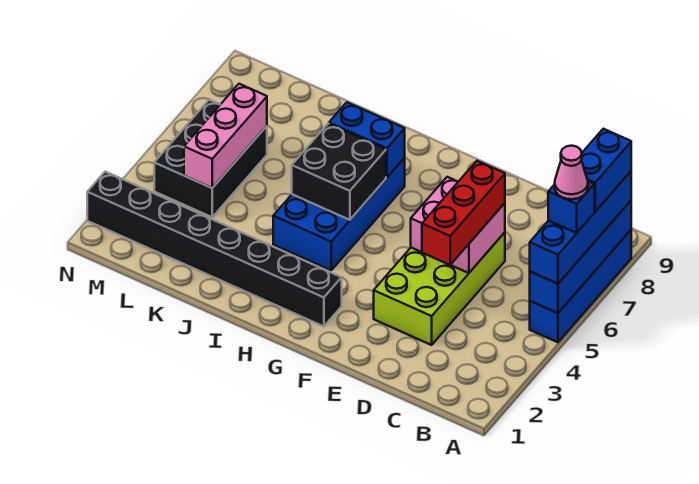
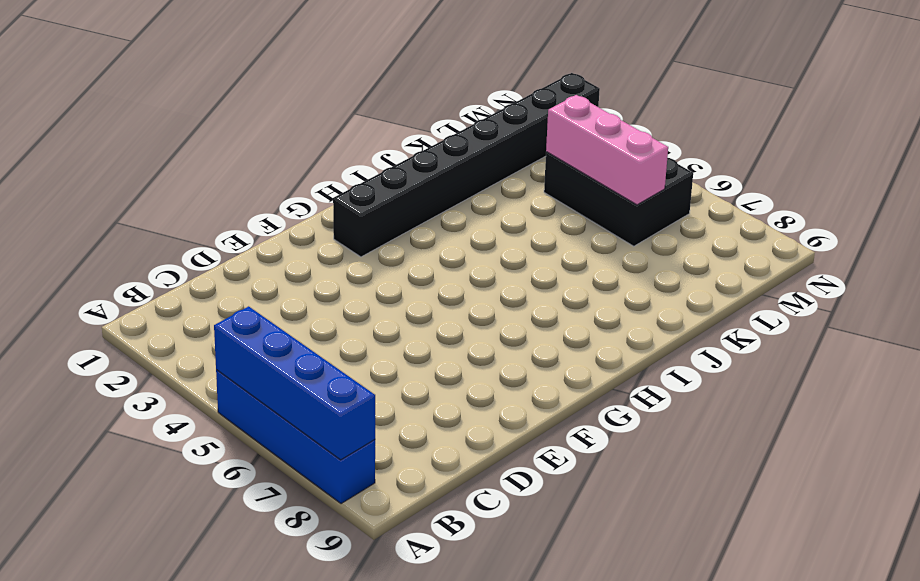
none -> lime 2x4 brick [374,232,505,345]
none -> blue 2x4 brick [273,158,405,270]
none -> pink 2x2 brick [411,177,505,273]

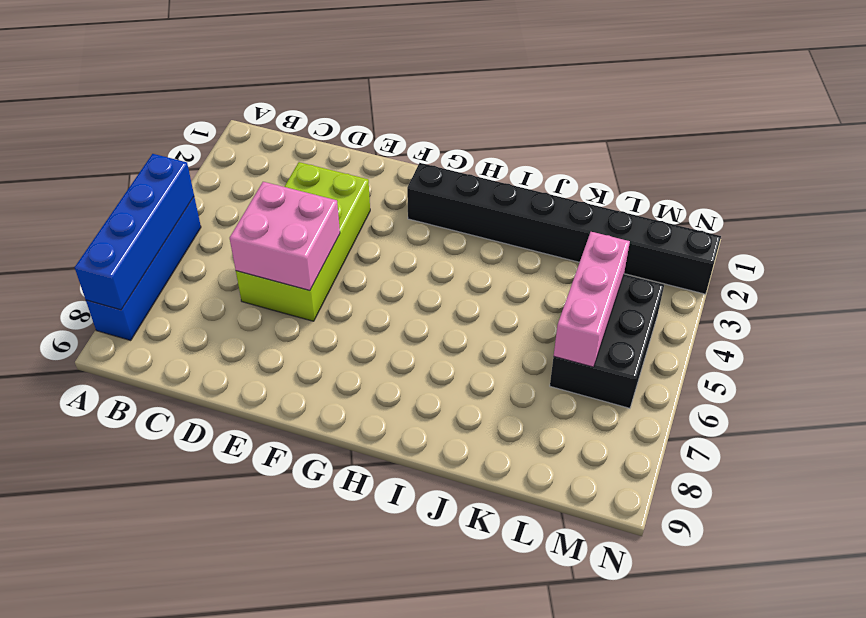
none -> blue 2x4 brick [273,158,405,270]
none -> black 2x2 brick [292,124,386,220]
none -> blue 1x2 brick [329,102,405,177]

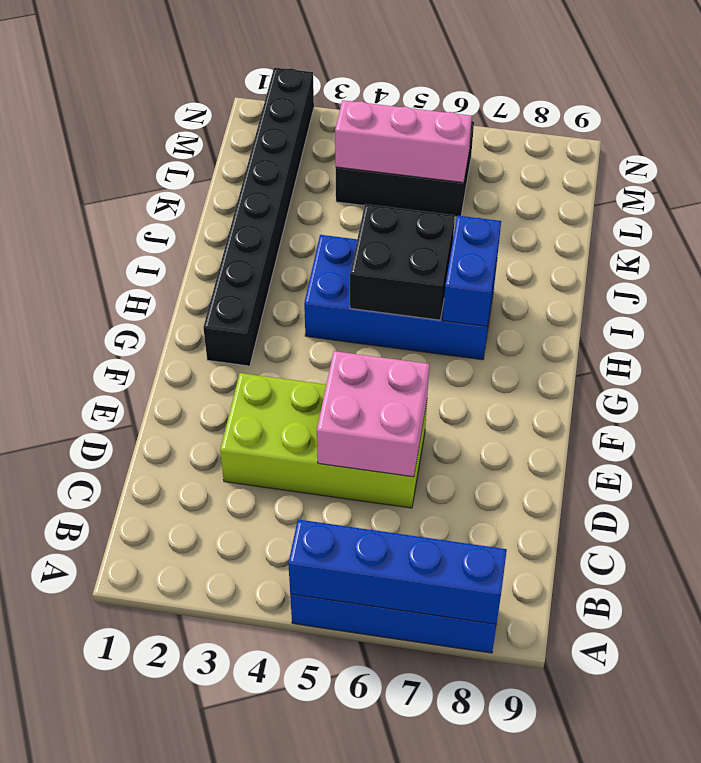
none -> blue 1x4 brick [530,171,631,284]
none -> red 1x3 brick [422,161,505,265]
none -> blue 1x1 brick [548,181,594,233]

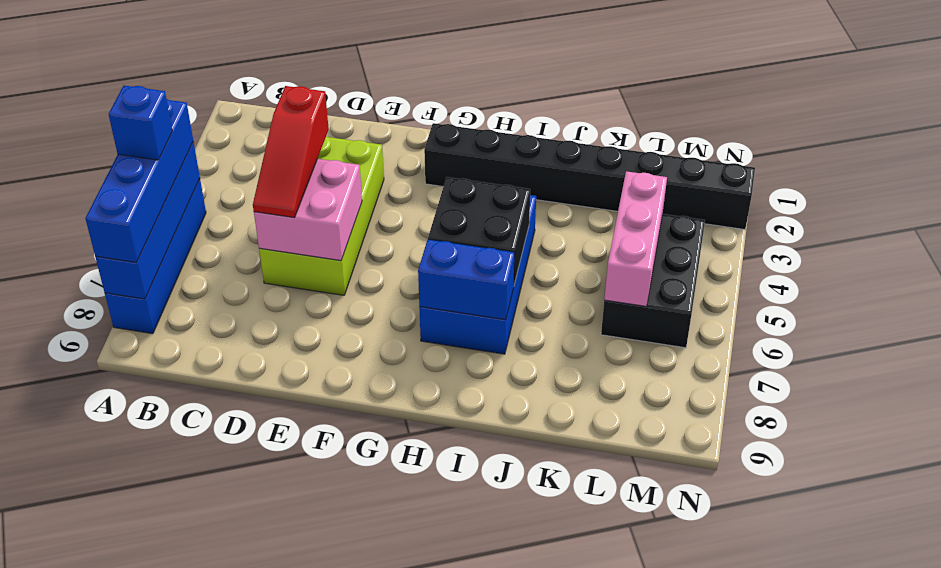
red 1x3 slope [253,86,329,218] -> red 1x3 brick [422,161,505,265]
none -> blue 1x2 brick [582,129,631,212]
none -> pink 1x1 cone [555,146,588,199]

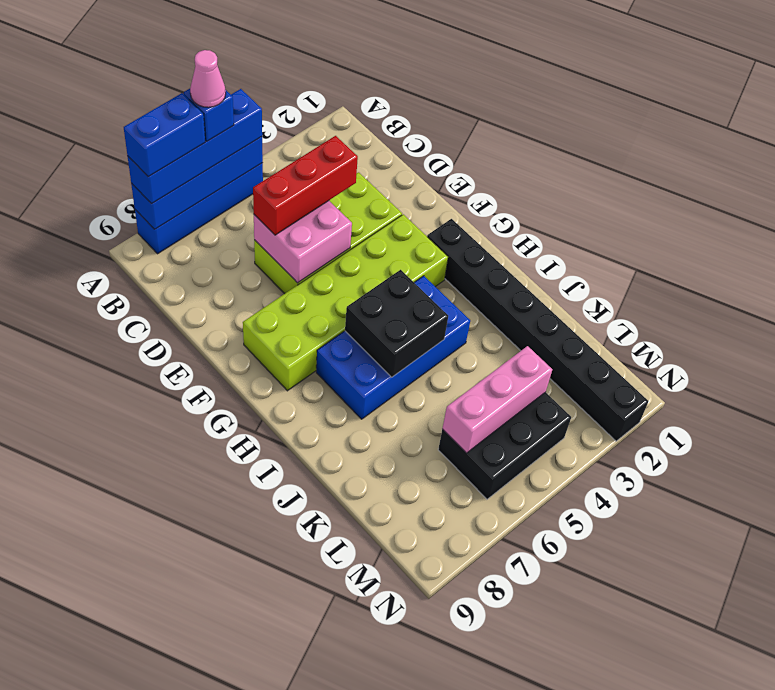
lime 2x6 brick [243,214,448,391] -> none
none -> blue 1x2 brick [329,102,405,177]

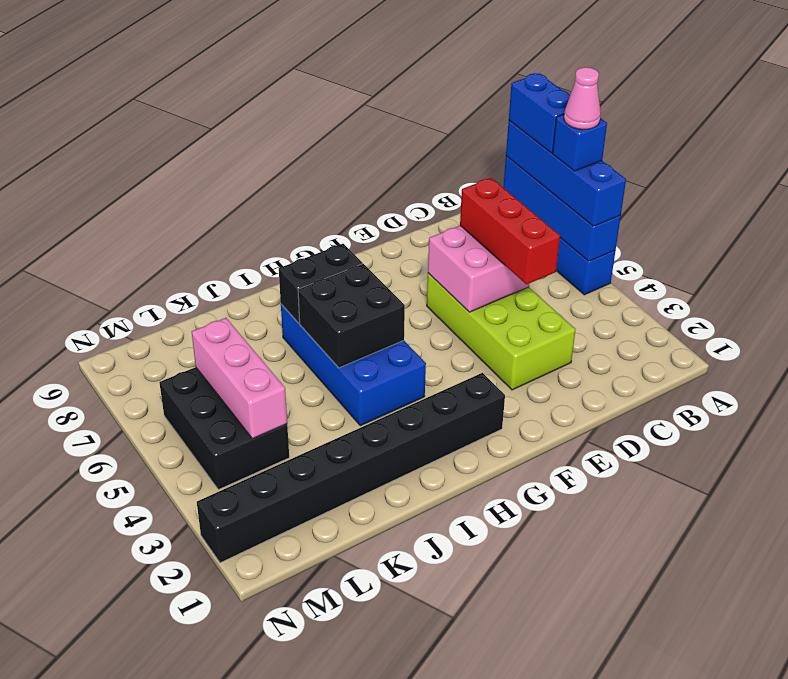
black 1x2 brick [279,244,363,323] -> blue 1x2 brick [329,102,405,177]

